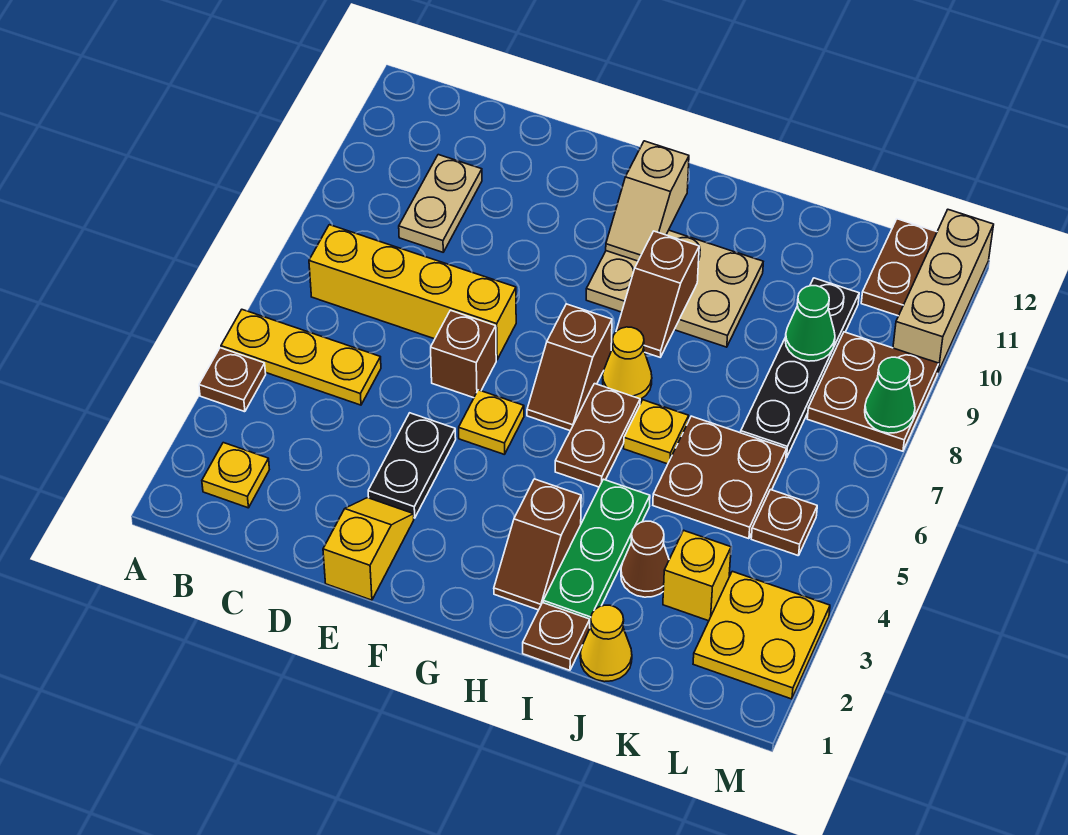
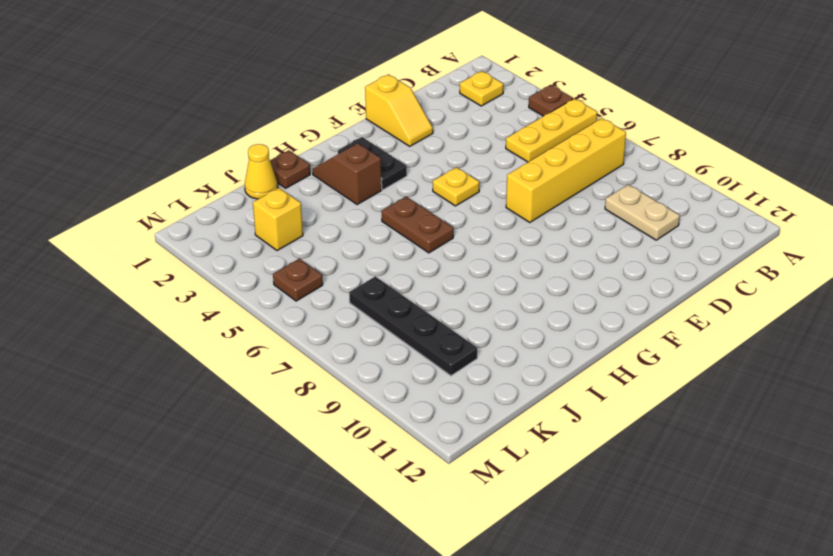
black 1x2 plate [338,137,407,190] -> black 1x2 plate moved to [368,413,456,518]
none -> brown 1x1 brick [431,310,496,398]
none -> brown 1x2 slope [527,304,612,431]
none -> tan 2x3 plate [586,230,763,347]
none -> yellow 1x1 cone [603,327,652,399]

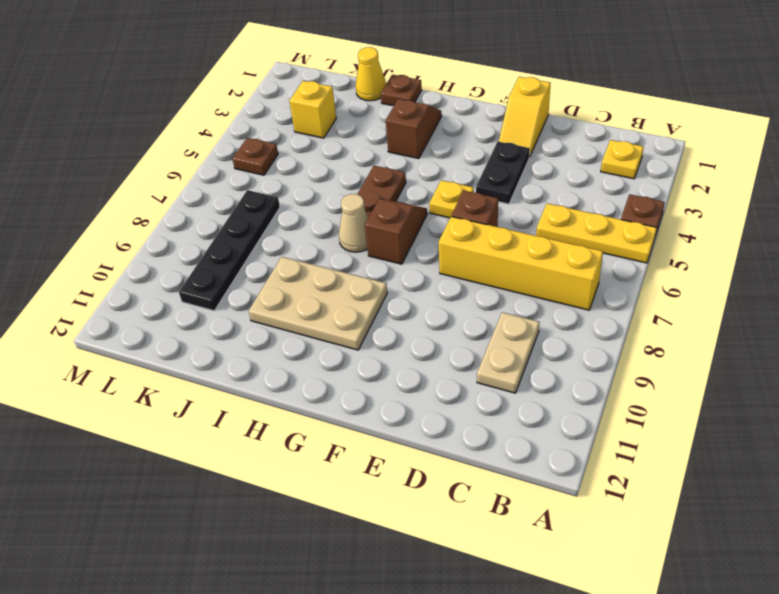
tan 1x1 cone [339,194,368,252] -> yellow 1x1 cone [603,327,652,399]
none -> green 1x3 plate [543,479,650,627]
none -> yellow 1x1 plate [624,400,689,464]
none -> brown 1x1 cone [621,521,669,597]
none -> brown 2x2 plate [653,416,787,539]

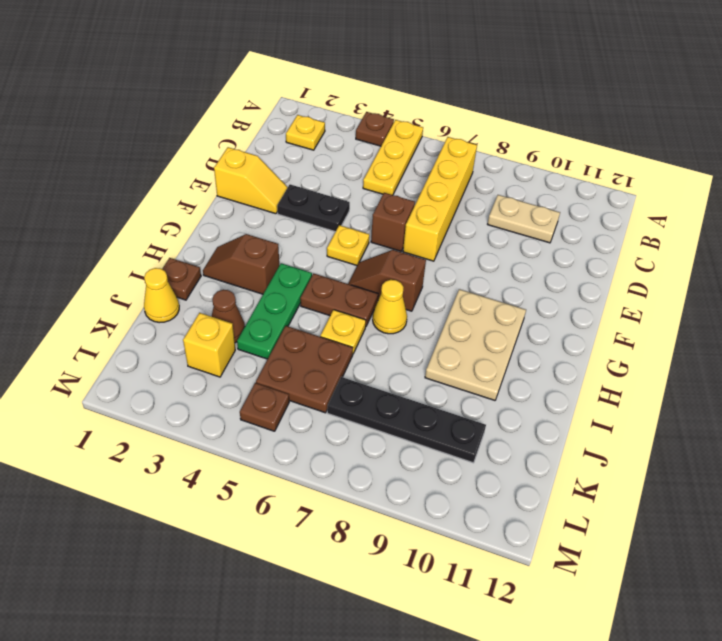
green 1x3 plate [237,263,312,359] -> green 1x3 plate turned to [543,479,650,627]
none -> yellow 2x2 plate [693,571,830,699]
none -> brown 2x2 plate [807,332,939,451]
none -> brown 1x2 plate [861,219,937,316]
none -> tan 1x3 brick [893,210,994,372]

